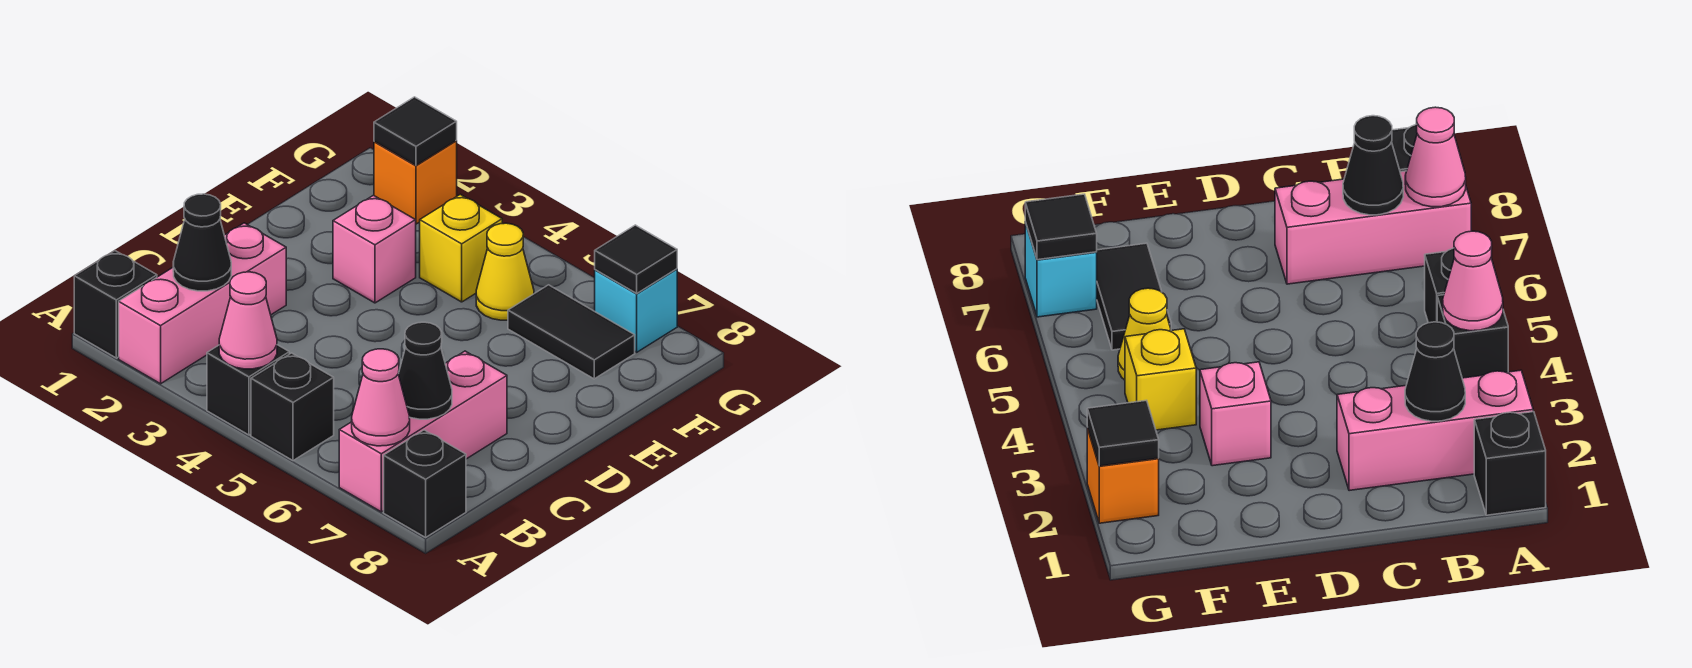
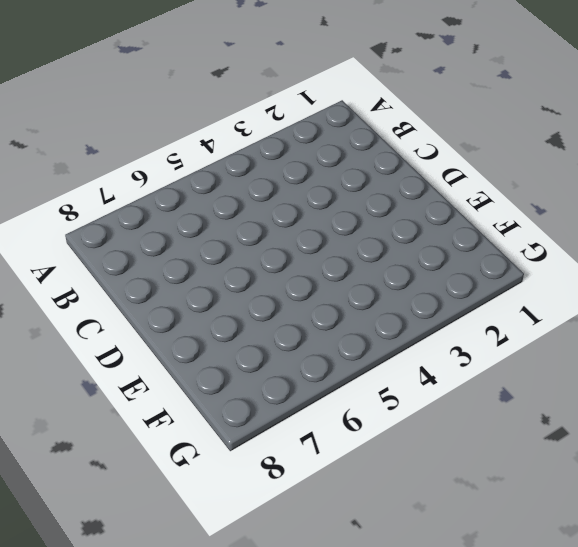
none -> black 1x1 brick [74,251,157,358]
none -> pink 1x3 brick [119,223,286,384]
none -> black 1x1 brick [207,345,289,435]

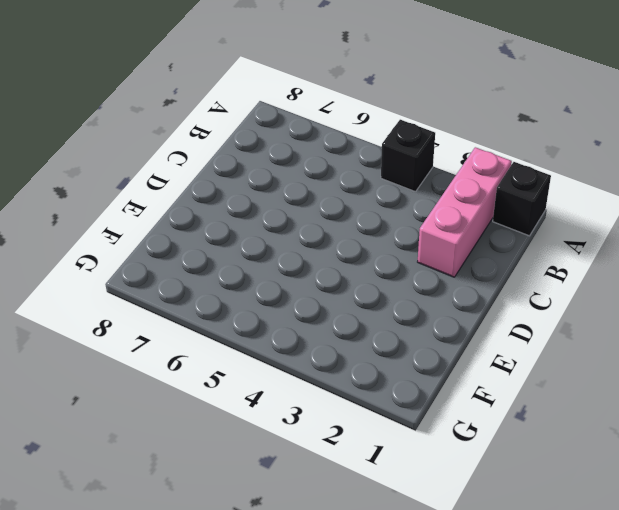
none -> black 1x1 brick [251,353,334,461]
none -> pink 1x3 brick [339,351,507,512]
none -> black 1x1 brick [384,430,466,537]

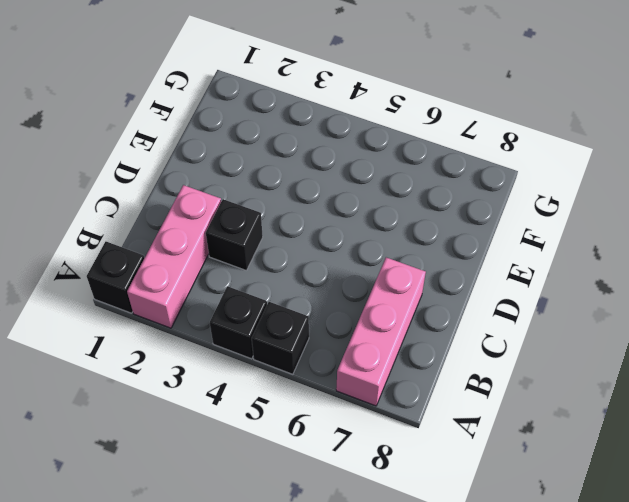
black 1x1 brick [206,199,263,271] -> black 1x1 brick moved to [384,430,466,537]
none -> pink 1x1 brick [333,195,416,303]
none -> yellow 1x1 brick [420,194,502,302]
none -> yellow 1x1 cone [476,223,534,320]

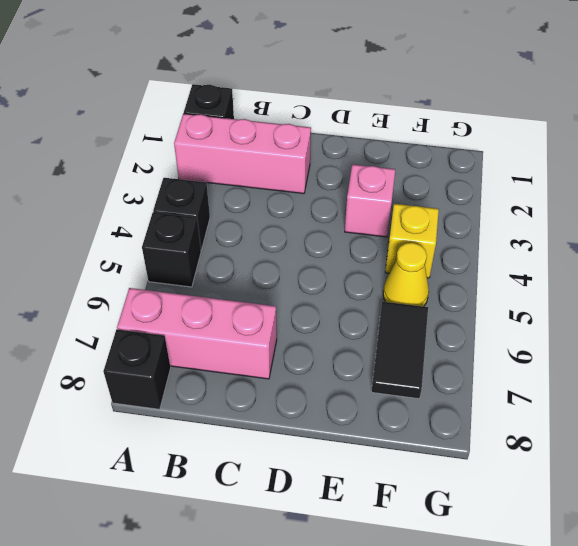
none -> orange 1x1 brick [374,141,457,224]
none -> cyan 1x1 brick [595,269,677,352]
none -> pink 1x1 cone [219,272,277,369]

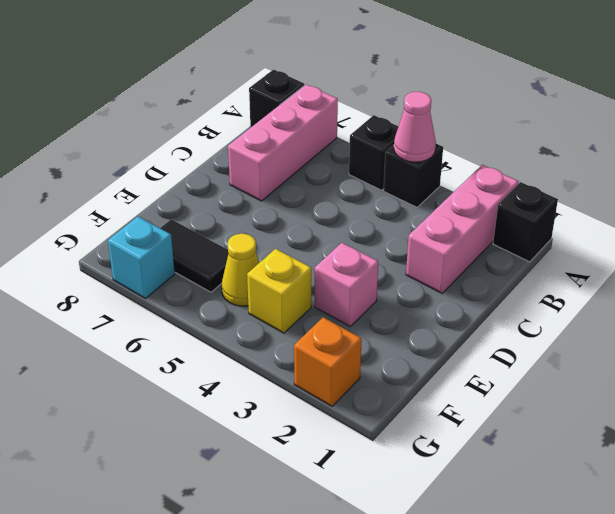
none -> pink 1x1 cone [352,349,410,446]
none -> black 1x1 cone [173,194,231,291]
none -> black 1x1 cone [398,322,452,419]

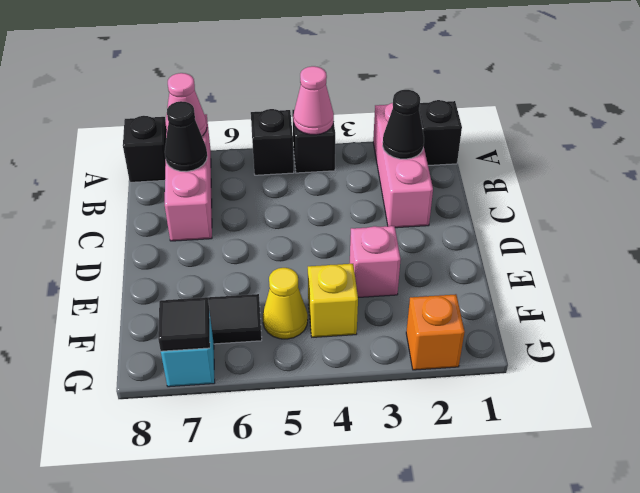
none -> black 1x1 tile [374,97,457,165]

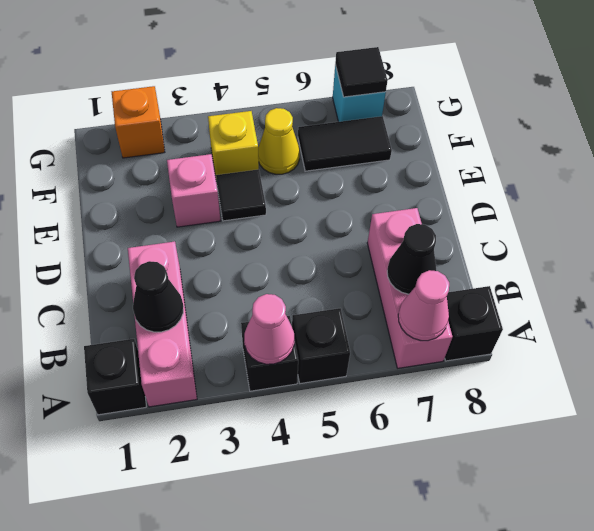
black 1x1 tile [216,169,266,221] -> black 1x1 tile moved to [374,97,457,165]

